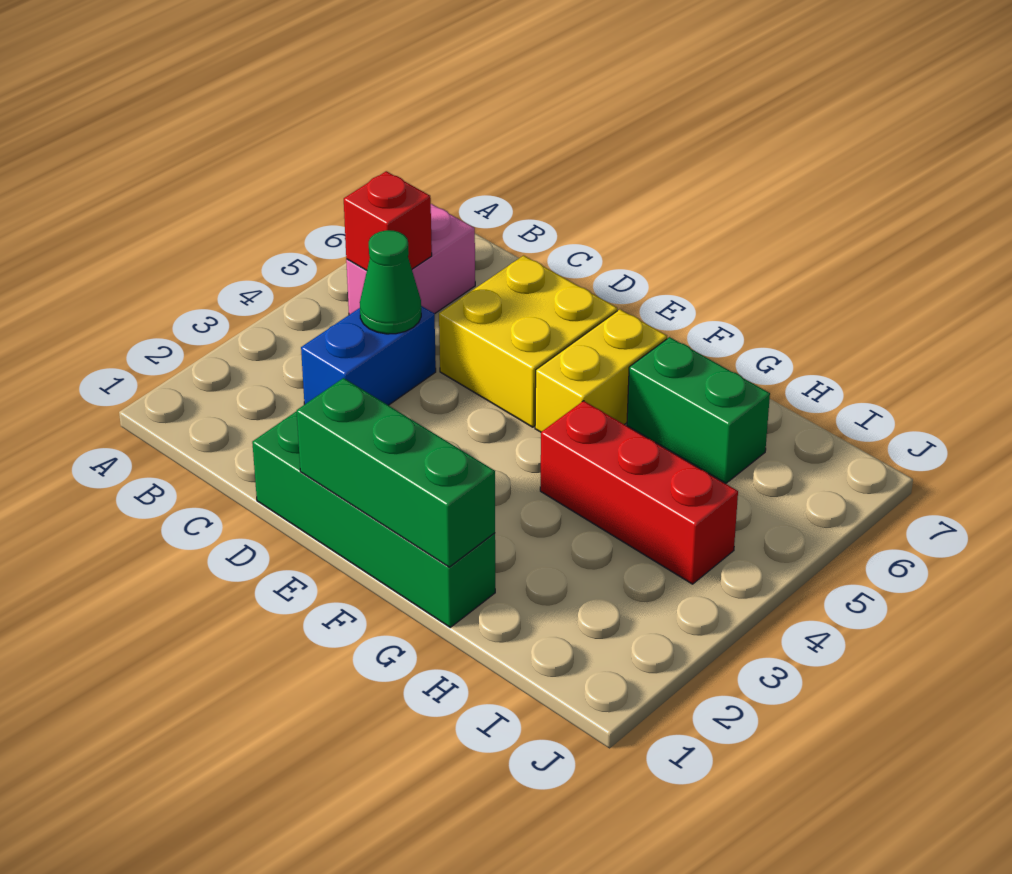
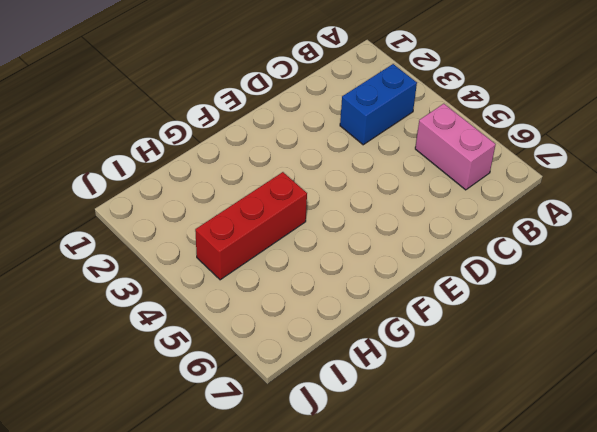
blue 1x2 brick [340,64,417,145] -> blue 1x2 brick turned to [301,306,436,405]
none -> green 1x4 brick [252,411,495,627]
none -> yellow 2x2 brick [439,255,617,427]

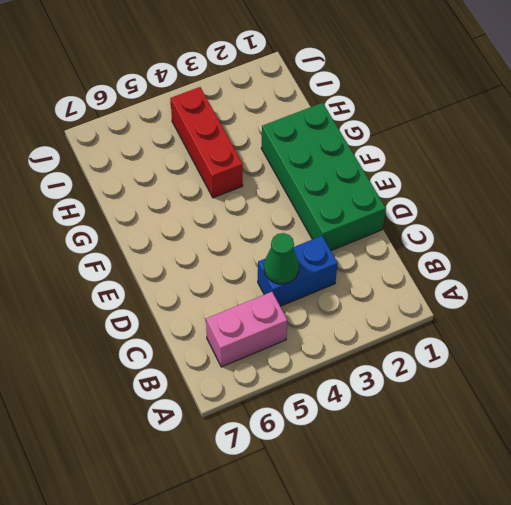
green 2x4 brick [261,103,386,251] -> green 1x4 brick [252,411,495,627]
none -> yellow 2x2 brick [439,255,617,427]
none -> yellow 1x2 brick [535,309,667,432]

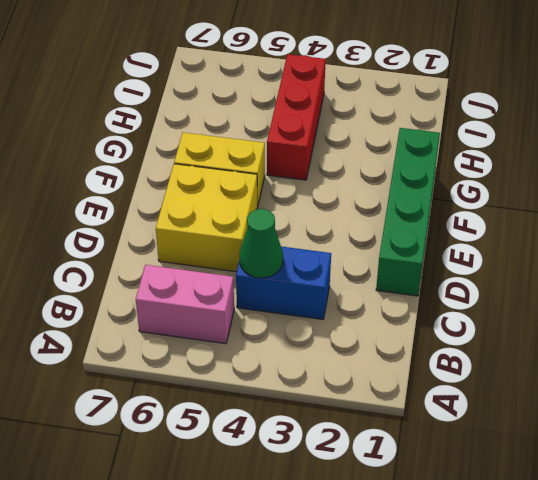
none -> green 1x2 brick [627,337,770,484]
none -> red 1x1 brick [344,171,432,270]

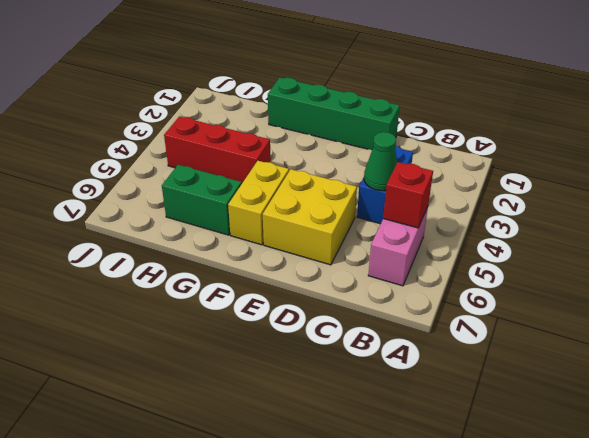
none -> green 1x3 brick [297,378,495,567]

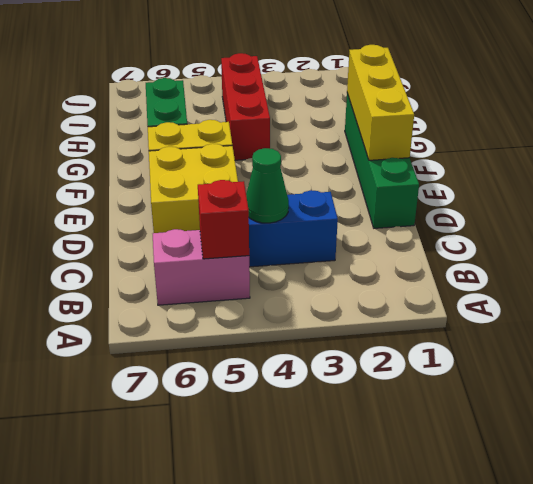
yellow 1x3 brick [347,45,414,160] -> green 1x3 brick [297,378,495,567]

